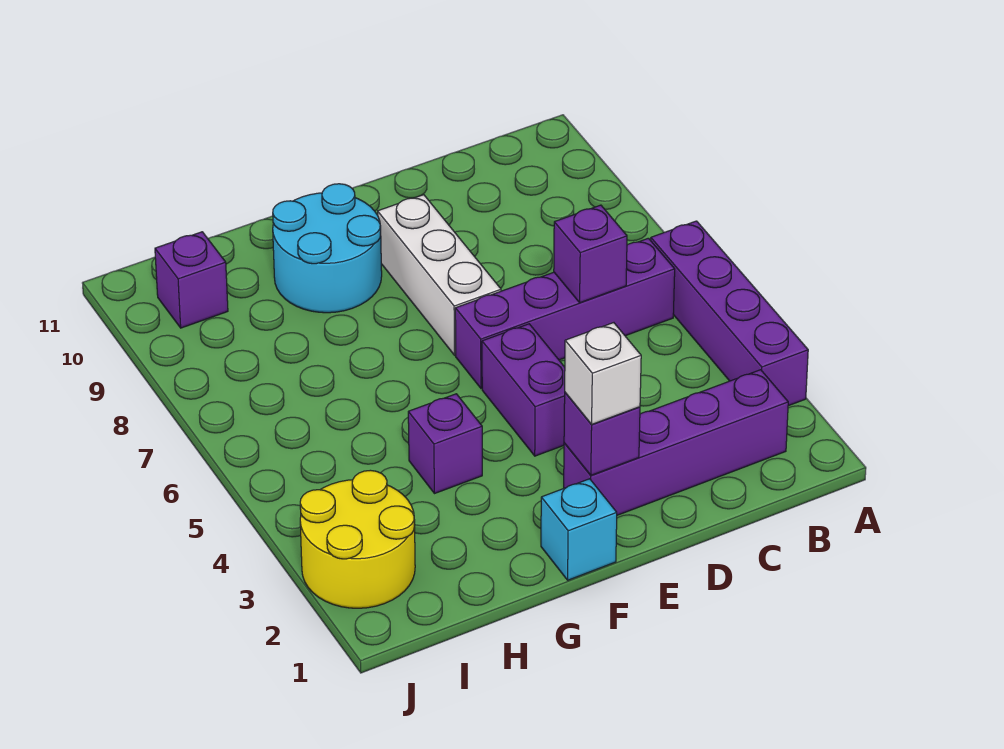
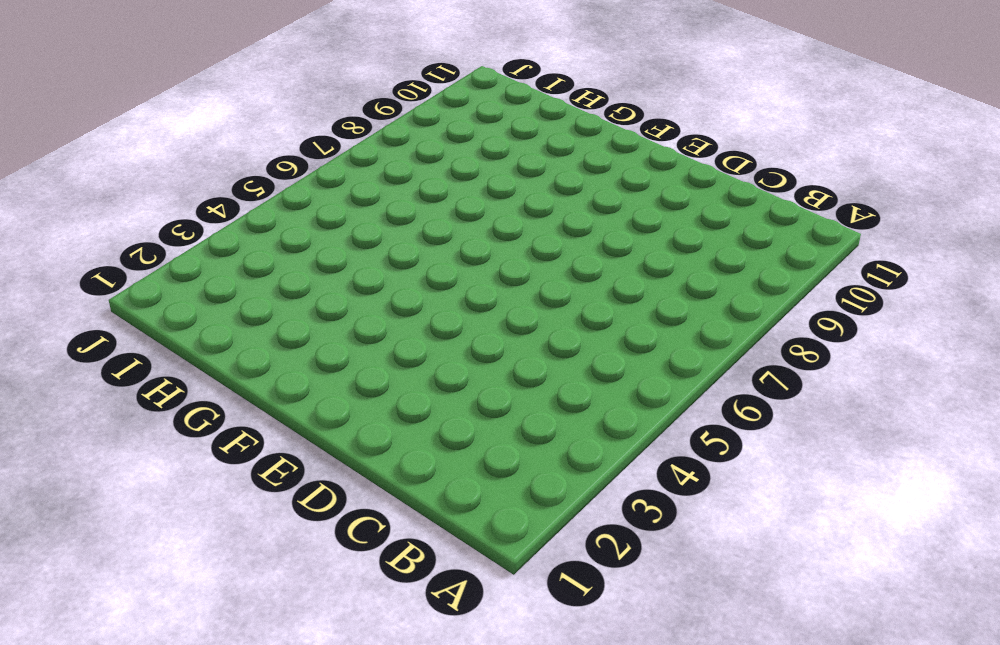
none -> purple 1x4 brick [651,221,808,406]
none -> purple 1x4 brick [564,370,788,515]
none -> purple 1x4 brick [455,238,675,388]

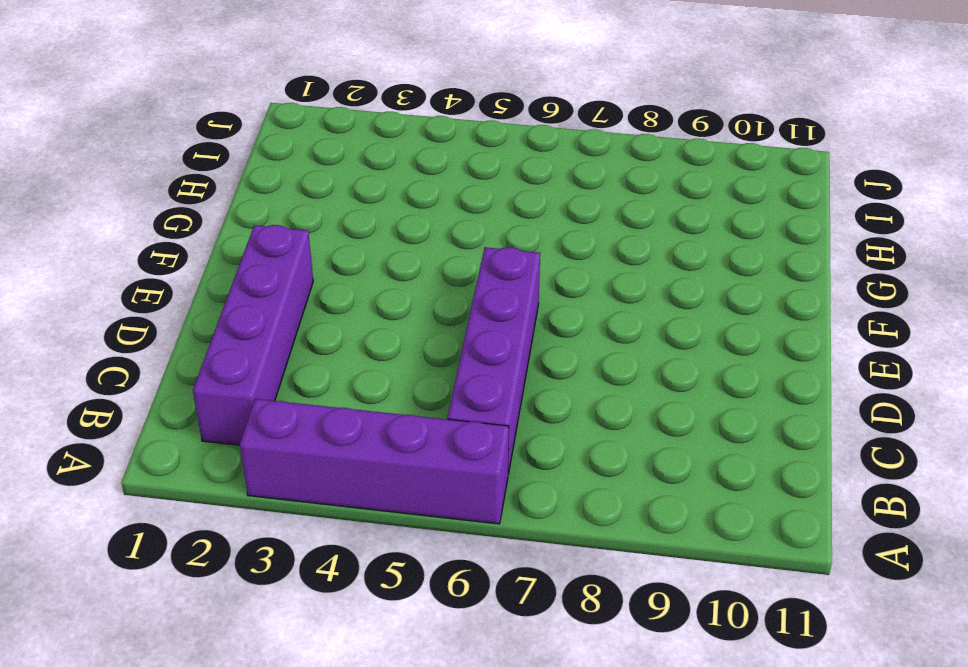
none -> purple 1x2 brick [482,324,565,456]
none -> white 1x3 brick [378,195,501,355]
none -> cyan 1x1 brick [541,479,617,580]

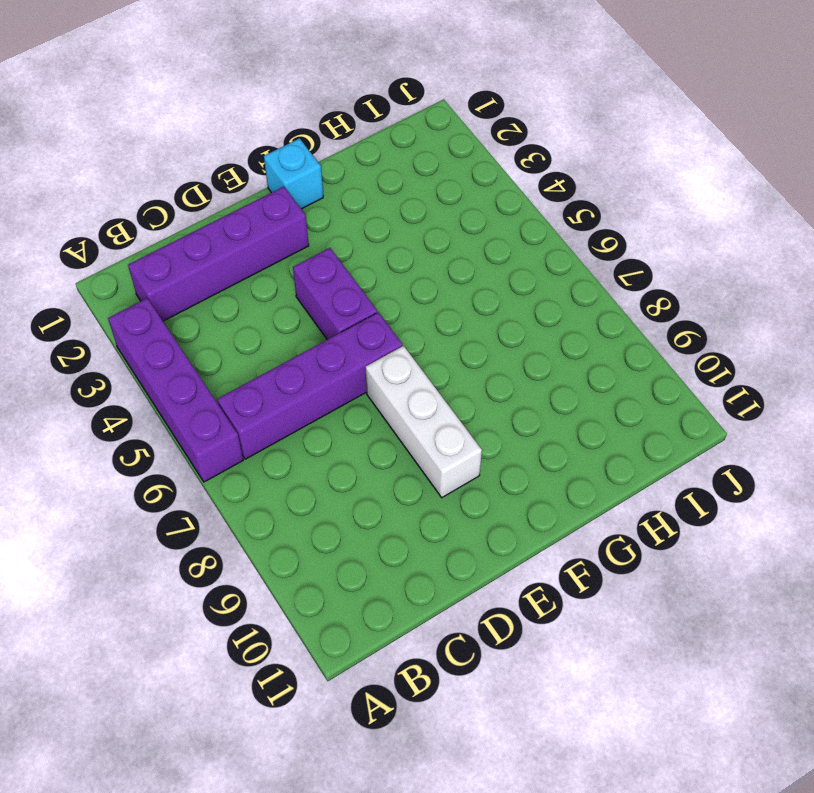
none -> cyan 2x2 round brick [273,184,382,313]
none -> purple 1x1 brick [408,394,482,494]
none -> yellow 2x2 round brick [300,470,415,608]

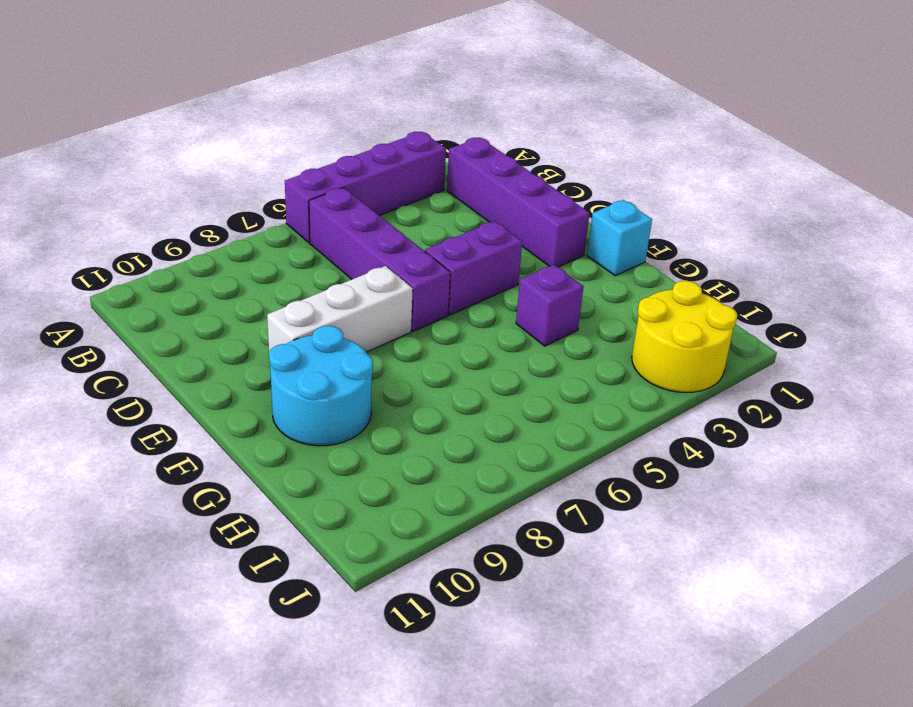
none -> purple 1x1 brick [155,232,228,328]
none -> purple 1x1 brick [554,205,627,303]
none -> purple 1x1 brick [564,393,640,475]

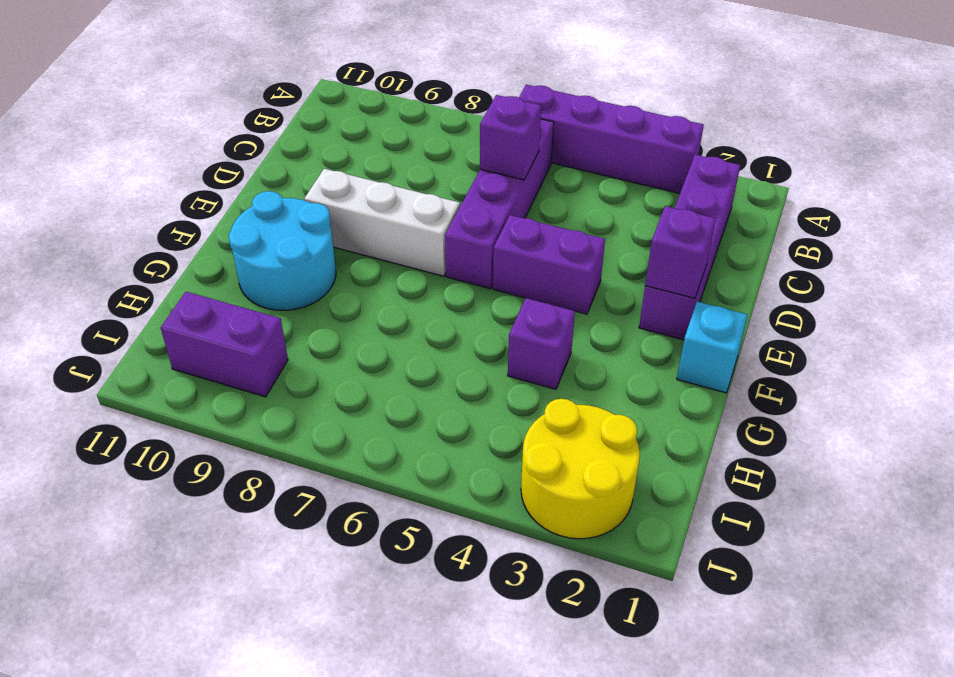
purple 1x2 brick [161,292,288,397] -> purple 1x1 brick [155,232,228,328]
none -> white 1x1 brick [565,323,641,424]

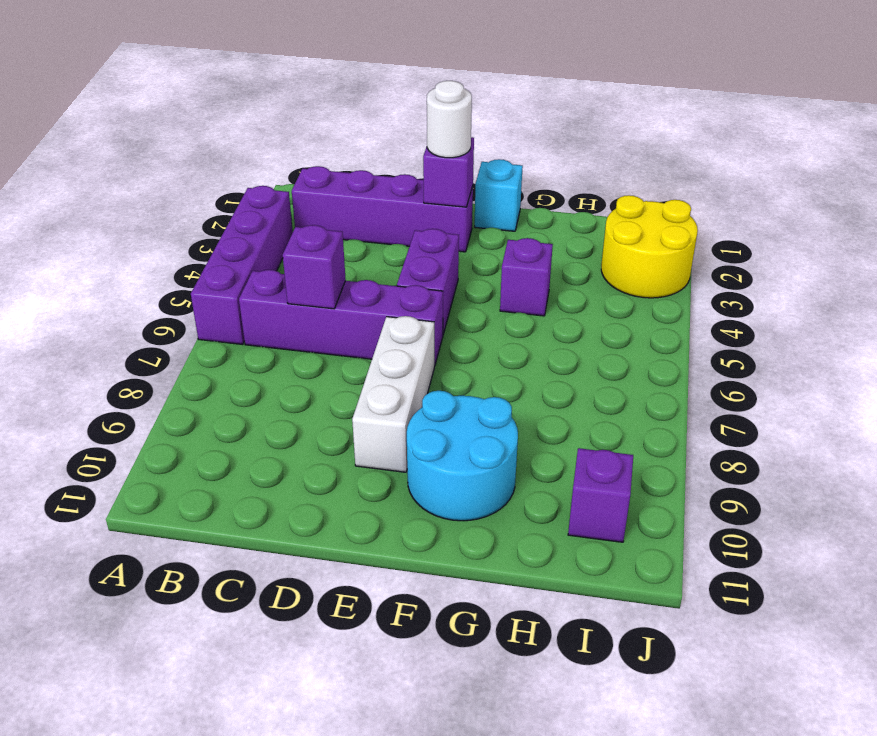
white 1x1 round brick [427,81,472,158] -> white 1x1 brick [565,323,641,424]

